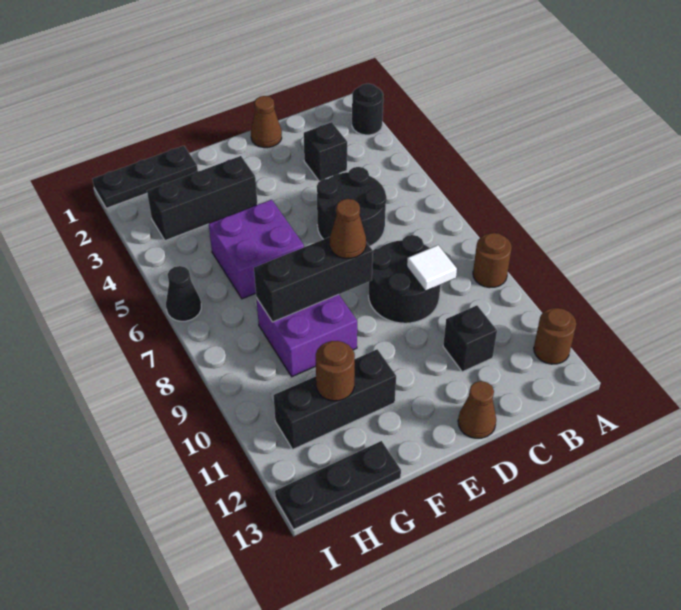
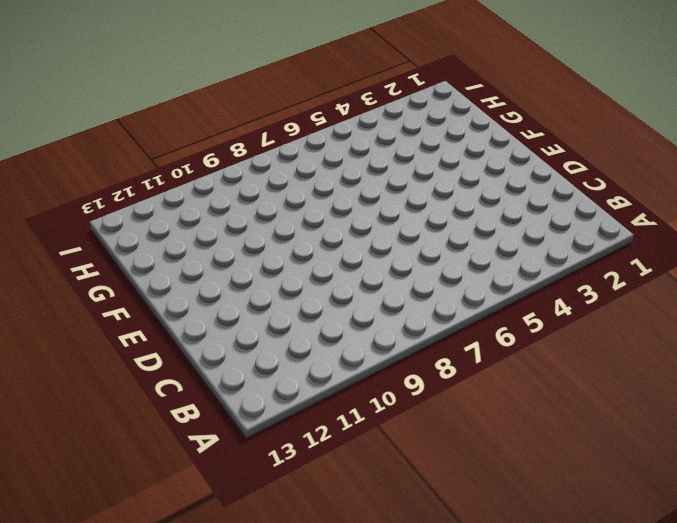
none -> black 1x1 round brick [352,84,383,135]
none -> brown 1x1 round brick [473,233,512,288]
none -> brown 1x1 round brick [534,308,576,364]

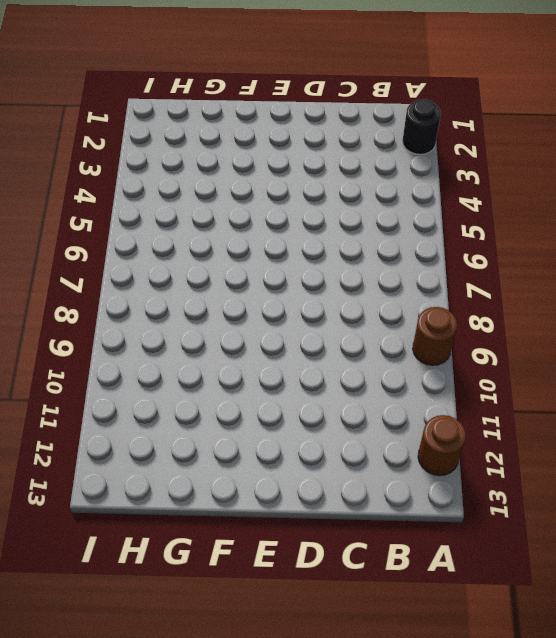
none -> black 1x1 brick [304,122,347,181]
none -> black 2x2 round brick [317,167,387,246]
none -> black 2x2 round brick [368,235,441,323]

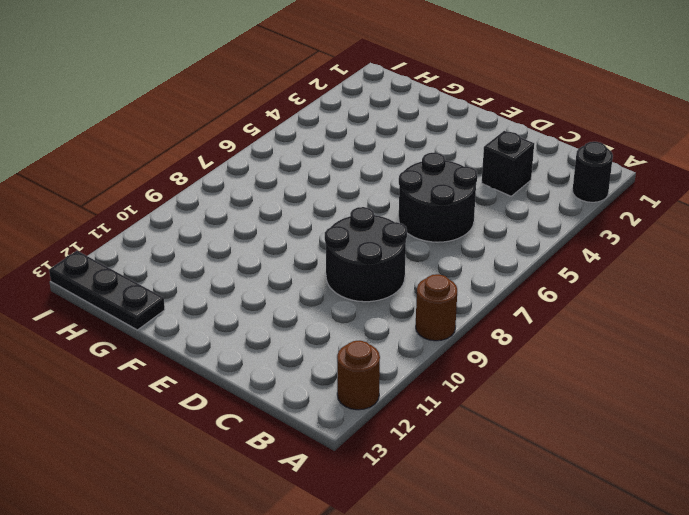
none -> black 1x1 brick [443,305,497,372]
none -> brown 1x1 cone [251,96,282,148]
none -> brown 1x1 cone [458,381,496,438]

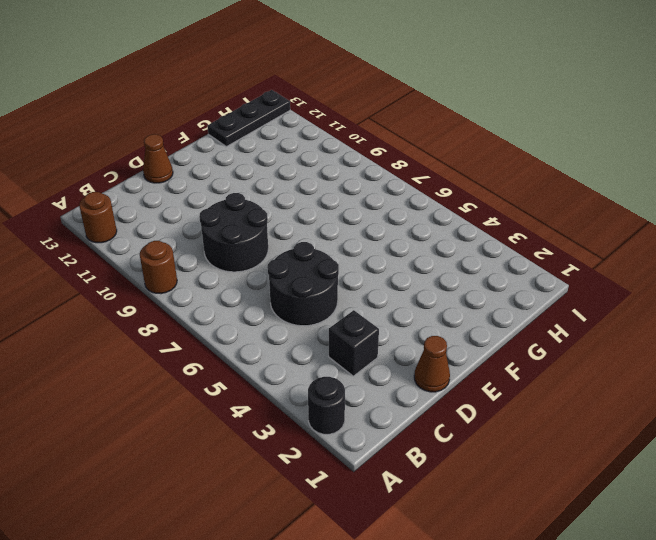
none -> black 1x1 brick [443,305,497,372]
none -> black 1x3 brick [147,156,258,241]
none -> purple 2x2 brick [209,200,304,299]

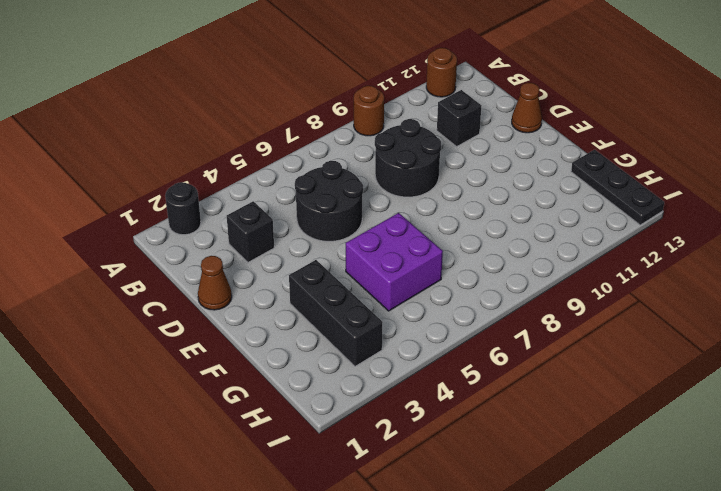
none -> purple 2x2 brick [256,294,357,377]
none -> black 1x3 brick [274,349,396,449]
none -> black 1x3 plate [93,146,198,208]

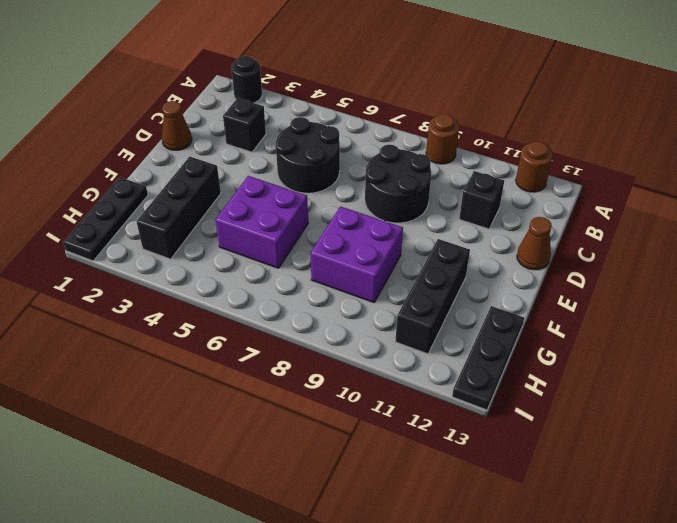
none -> black 1x1 cone [166,266,201,321]
none -> white 1x1 tile [407,245,457,291]
none -> black 1x3 brick [254,237,373,322]

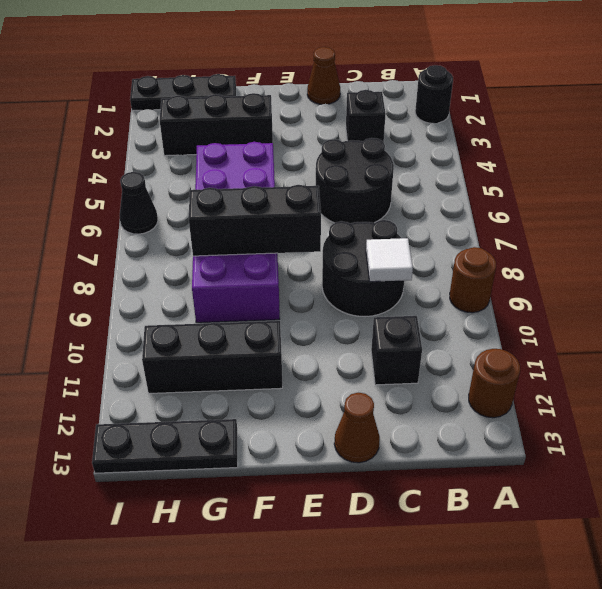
none -> brown 1x1 round brick [316,341,355,401]
none -> brown 1x1 cone [330,199,366,258]

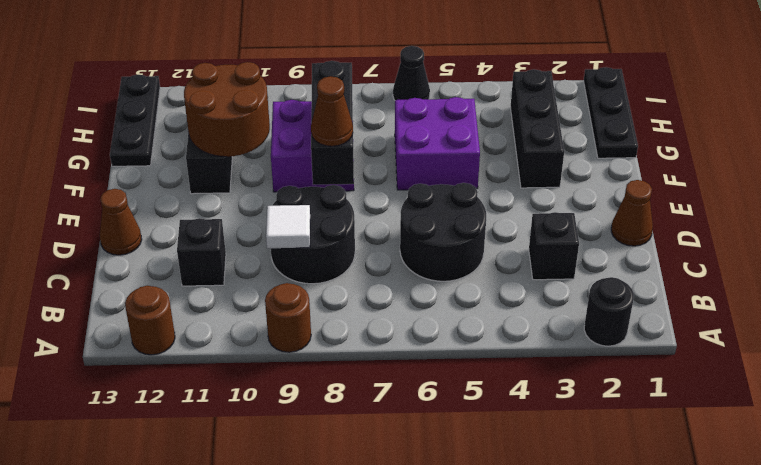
brown 2x2 round brick [184,62,270,157] -> brown 1x1 round brick [316,341,355,401]

